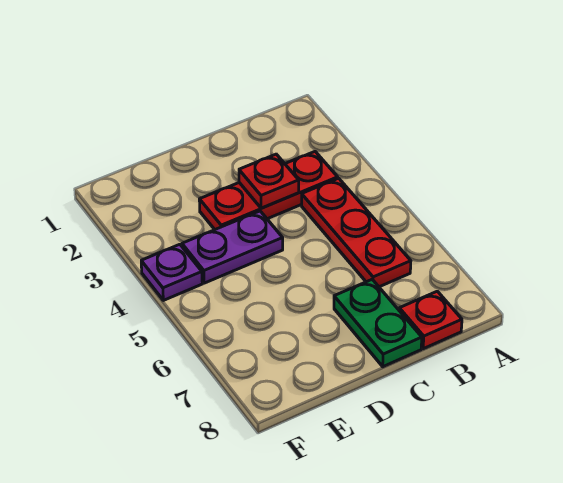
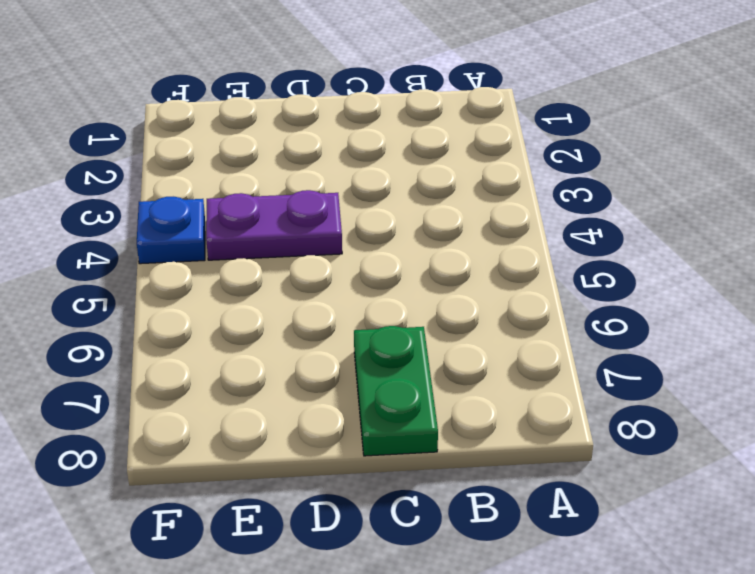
blue 1x1 plate [137,197,205,264] -> purple 1x1 plate [141,244,202,300]
none -> red 1x3 plate [199,152,338,229]
none -> red 1x3 plate [302,178,411,287]

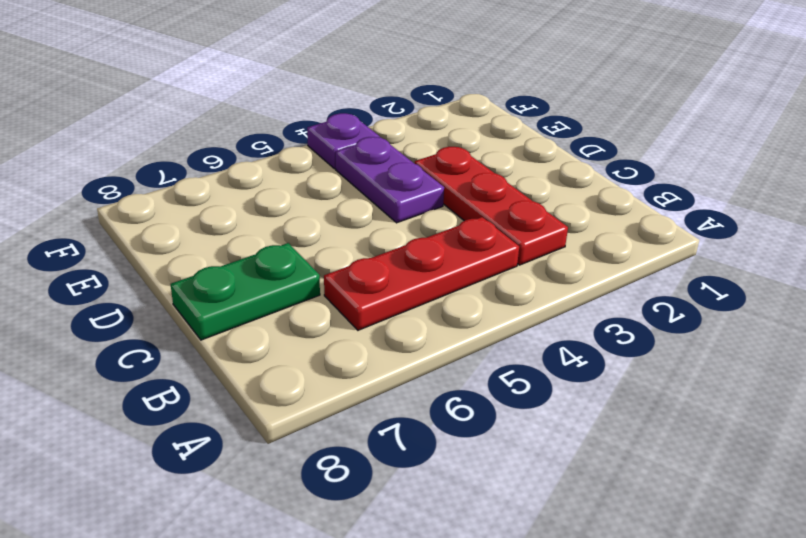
none -> red 1x1 plate [399,291,462,349]
none -> red 1x1 plate [239,154,299,208]

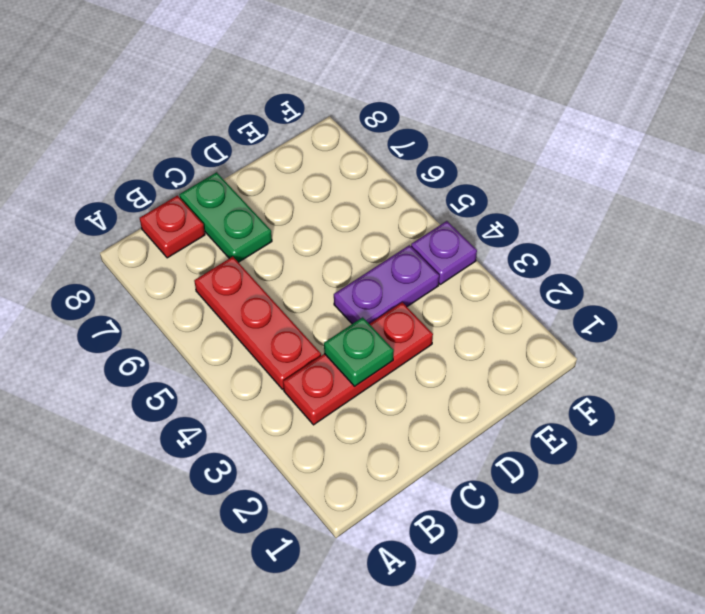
green 1x1 plate [324,317,394,386] -> red 1x1 plate [239,154,299,208]

